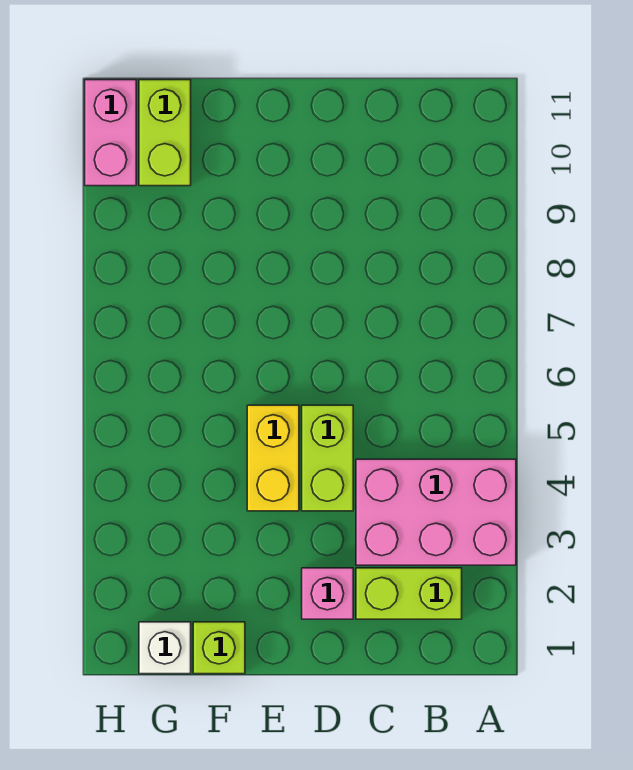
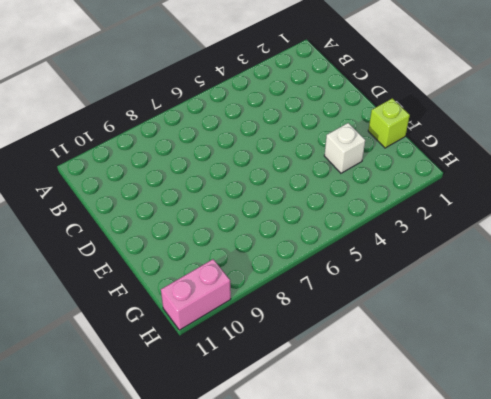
white 1x1 brick [324,123,365,173] -> white 1x1 brick moved to [139,622,191,674]
none -> pink 2x3 brick [356,459,516,565]
none -> lime 1x2 brick [356,568,462,619]

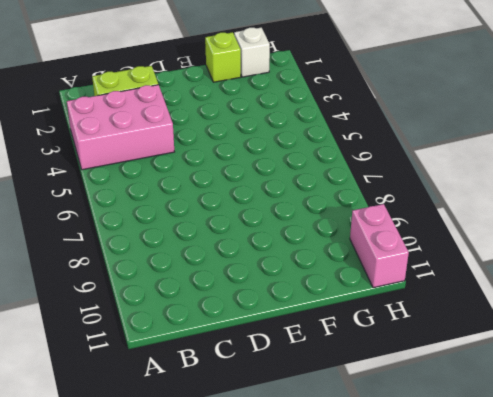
none -> pink 1x1 brick [302,568,353,619]
none -> lime 1x2 brick [302,405,353,511]

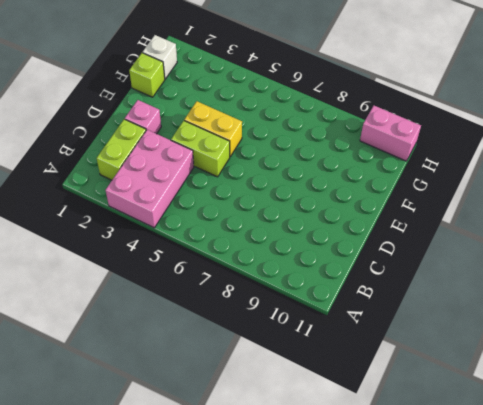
none -> lime 1x2 brick [139,80,191,186]

